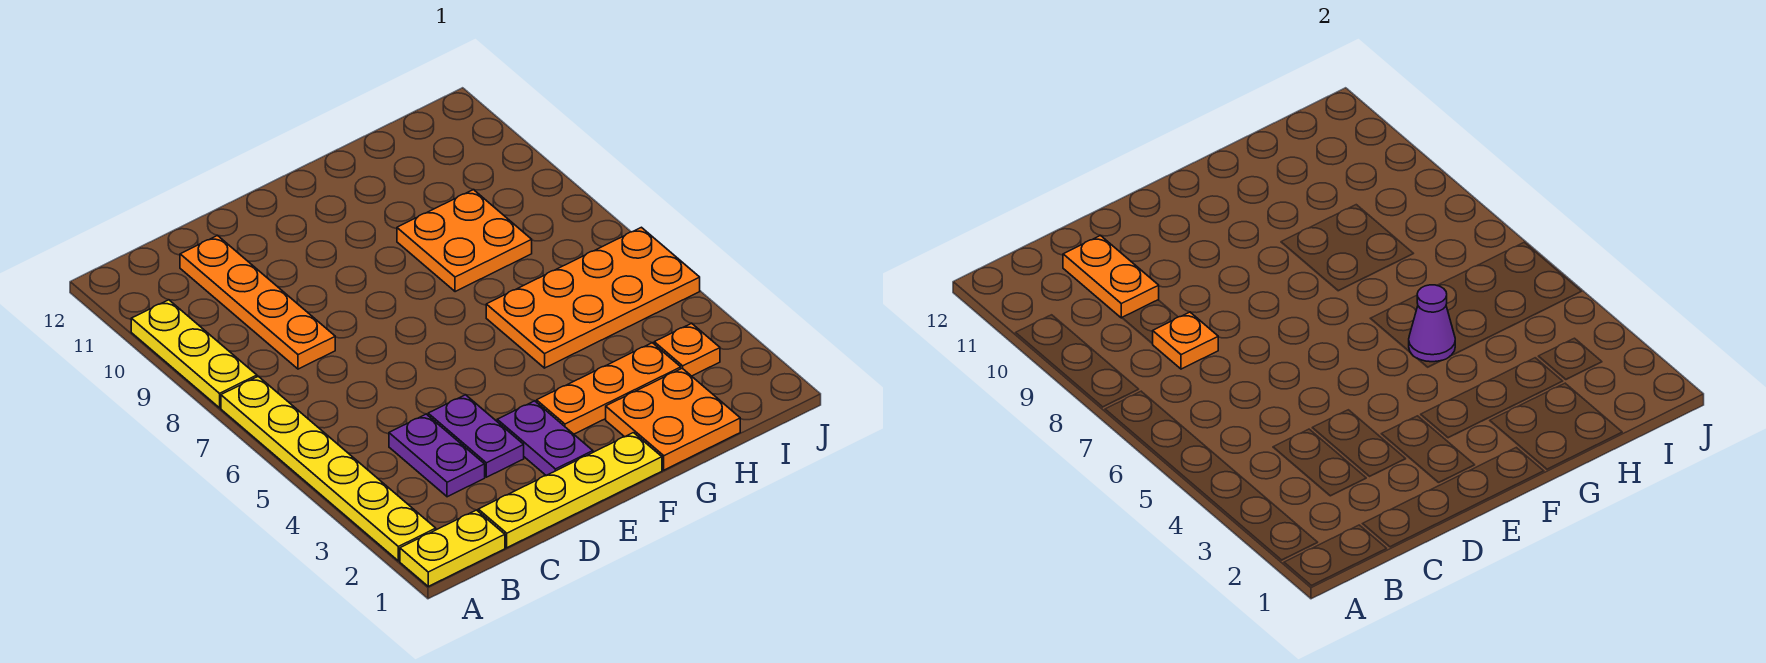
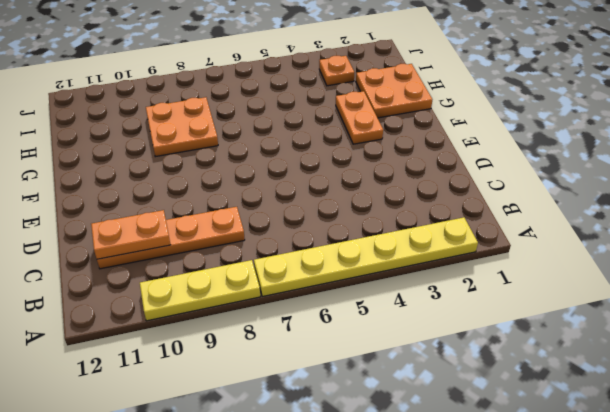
orange 1x2 plate [336,91,383,144] -> orange 1x3 plate [537,343,681,434]
none -> yellow 1x2 plate [400,510,505,586]
none -> yellow 1x4 plate [478,433,662,548]
none -> purple 1x2 plate [389,414,485,497]

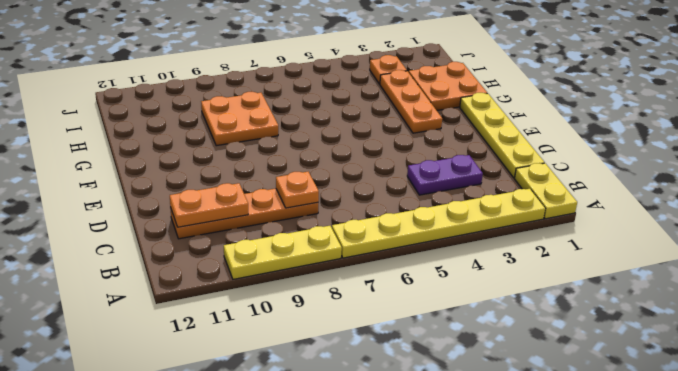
none -> purple 1x2 plate [428,395,524,477]
none -> purple 1x2 plate [497,401,593,476]
none -> orange 2x4 plate [486,227,700,368]

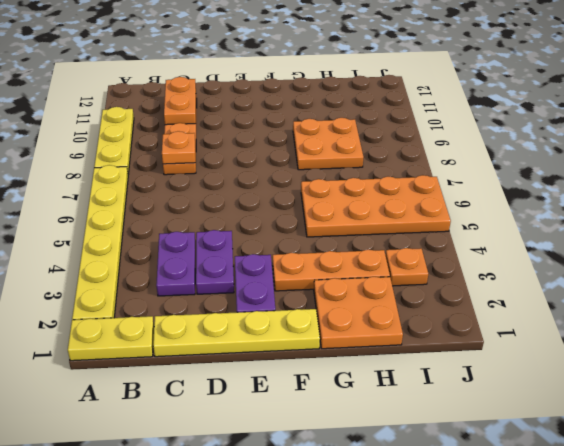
none -> purple 1x1 cone [1409,285,1455,362]

